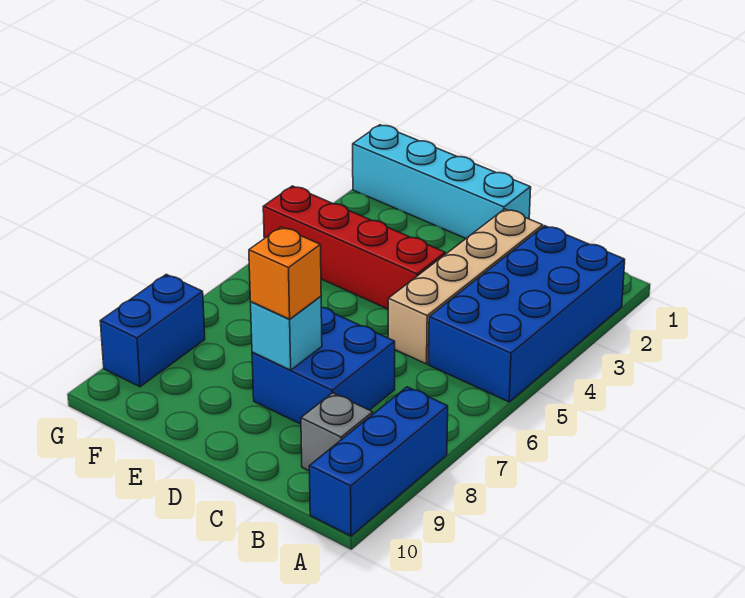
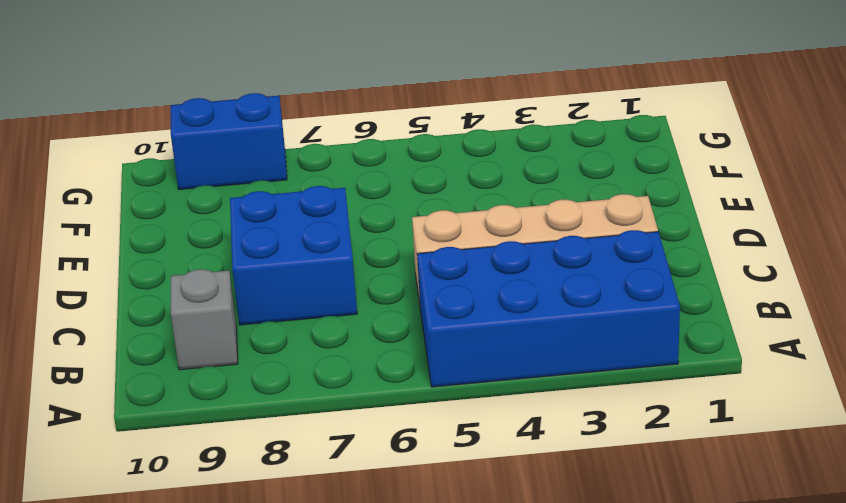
none -> blue 1x3 brick [309,387,448,536]
none -> cyan 1x4 brick [353,125,531,238]

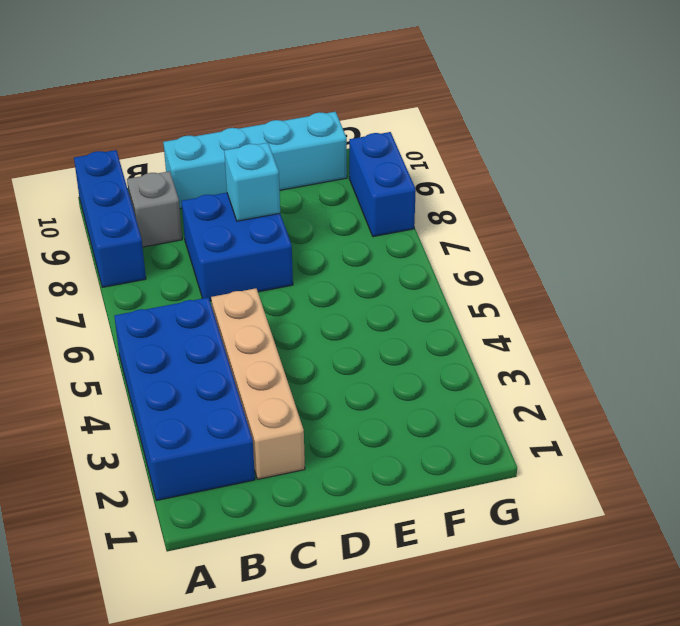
cyan 1x4 brick [163,112,347,208] -> cyan 1x4 brick moved to [353,125,531,238]
none -> red 1x4 brick [263,186,445,309]
none -> orange 1x1 brick [249,227,321,319]

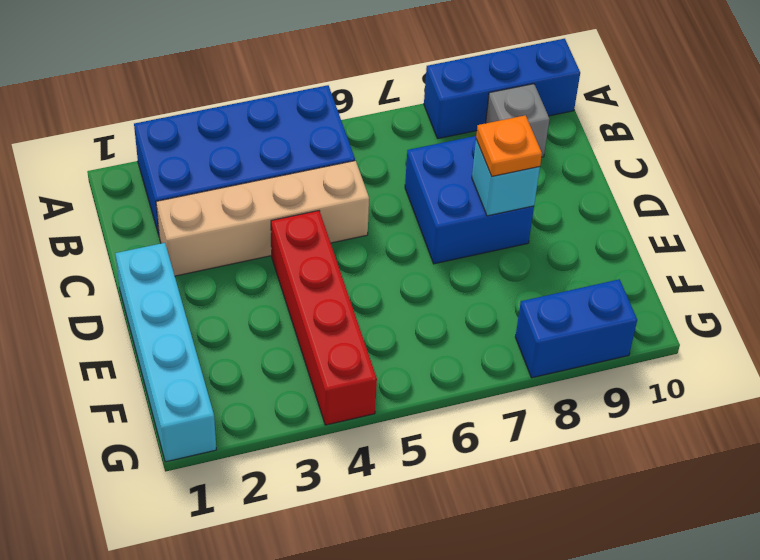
orange 1x1 plate [476,115,542,177] -> orange 1x1 brick [249,227,321,319]

